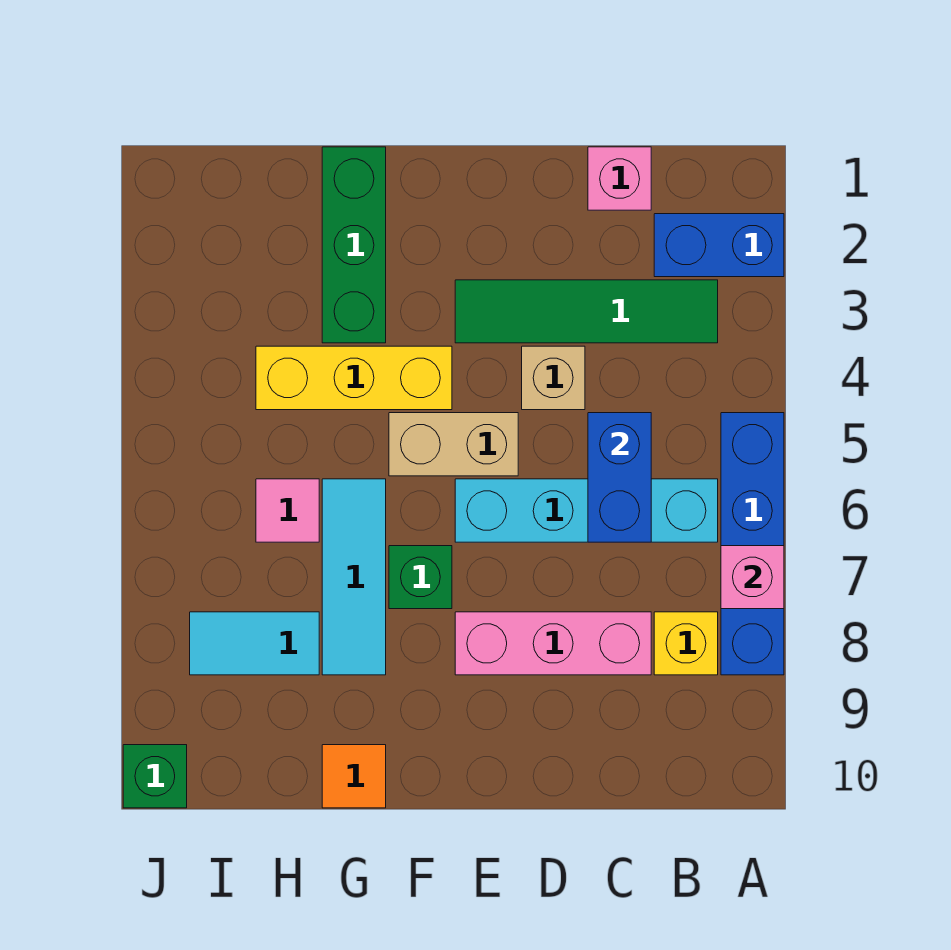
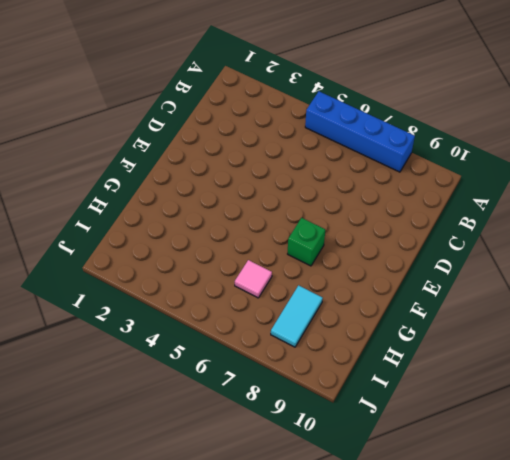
none -> blue 1x2 brick [654,214,784,277]
none -> green 1x4 tile [455,280,718,343]
none -> cyan 1x4 brick [455,479,718,542]

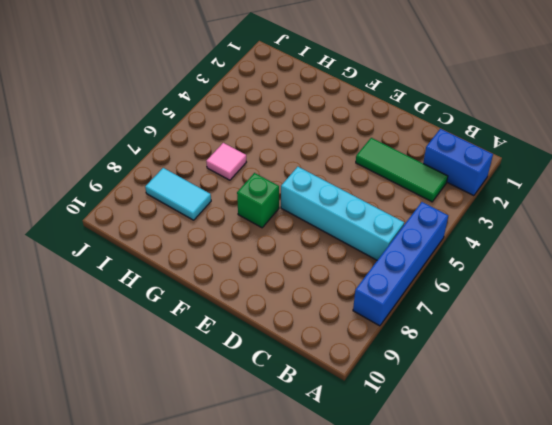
green 1x3 tile [356,138,448,202] -> green 1x4 tile [455,280,718,343]
none -> yellow 1x1 brick [654,612,718,675]
none -> pink 1x1 brick [588,147,651,210]
none -> pink 1x3 brick [455,612,651,675]

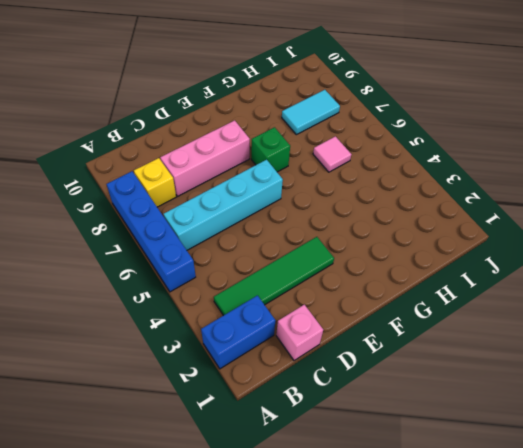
none -> tan 1x1 brick [522,346,585,410]
none -> tan 1x2 brick [389,413,518,476]
none -> yellow 1x3 brick [256,346,452,410]

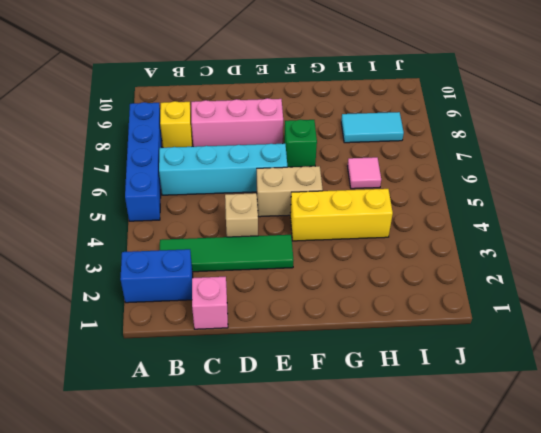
none -> green 1x3 brick [322,147,386,343]
none -> cyan 1x3 tile [322,479,386,675]
none -> orange 1x1 tile [322,745,386,808]

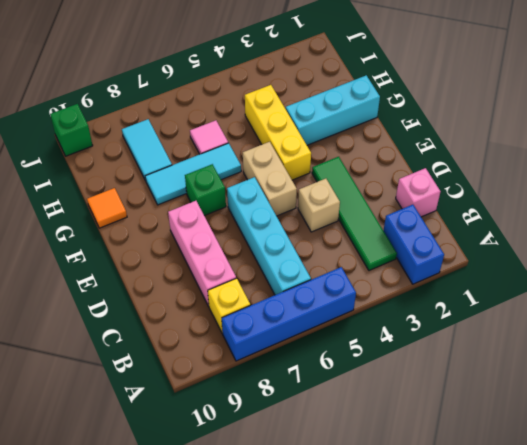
cyan 1x3 brick [286,75,380,145] -> green 1x3 brick [322,147,386,343]
none -> pink 1x1 brick [721,546,784,609]
none -> blue 1x2 brick [588,413,651,542]

